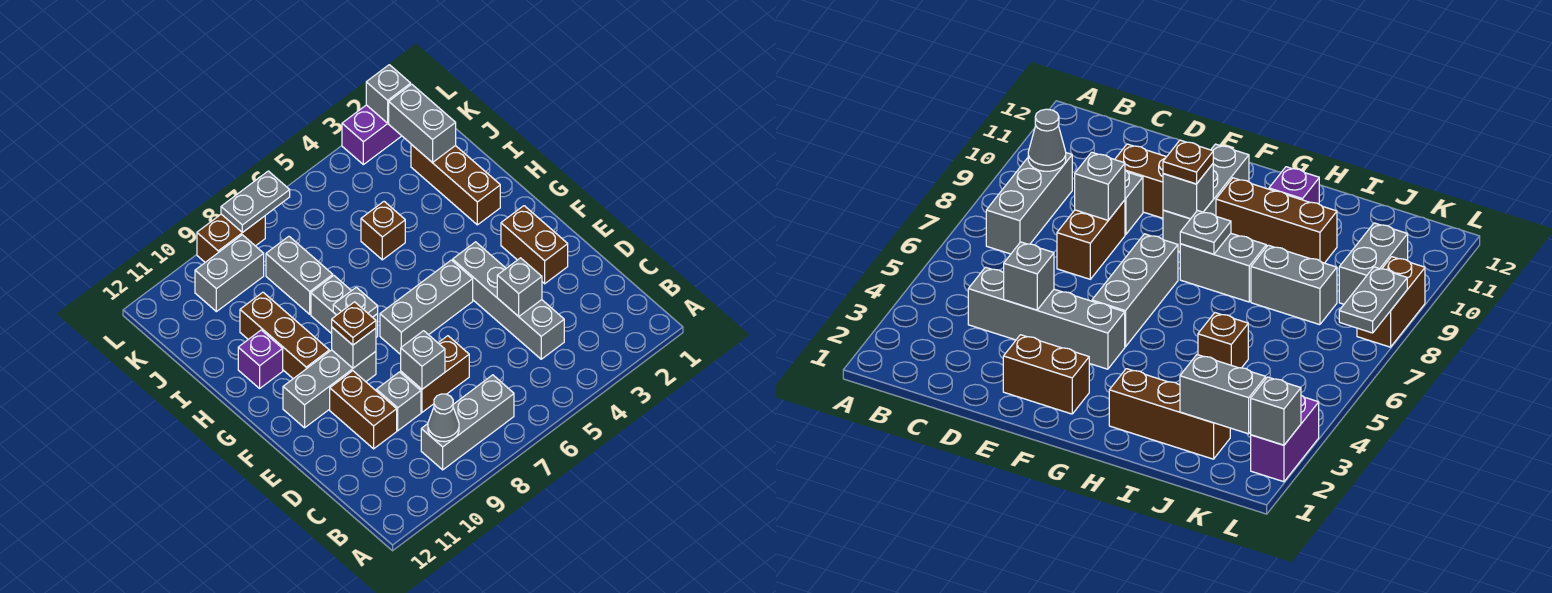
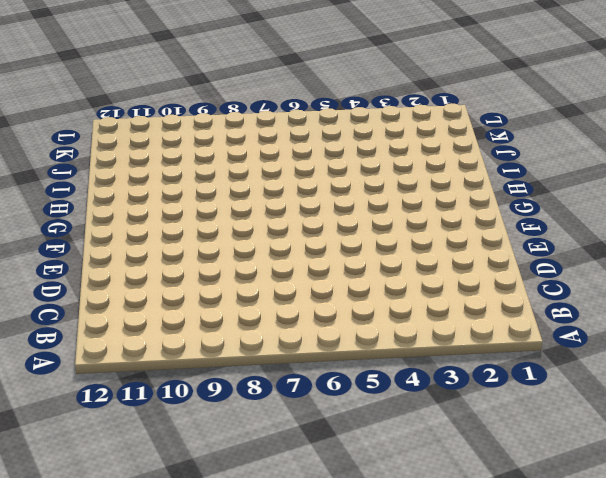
none -> grey 1x3 brick [421,375,514,470]
none -> grey 1x4 brick [453,242,564,359]
none -> brown 1x2 brick [401,336,469,412]

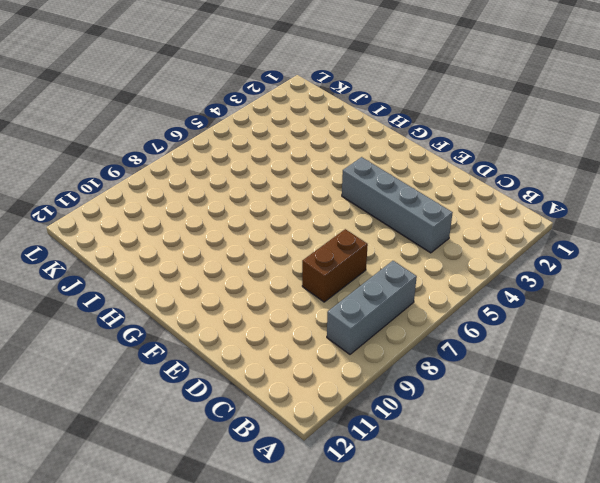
none -> grey 1x1 brick [376,372,421,431]
none -> brown 1x2 brick [330,371,397,449]
none -> brown 1x2 brick [501,206,568,284]

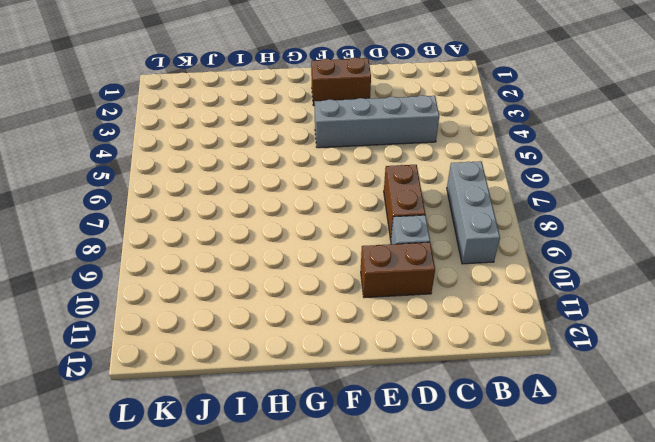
none -> grey 1x3 brick [380,260,473,355]
none -> grey 1x3 brick [283,350,376,428]
none -> grey 1x2 brick [311,276,378,337]

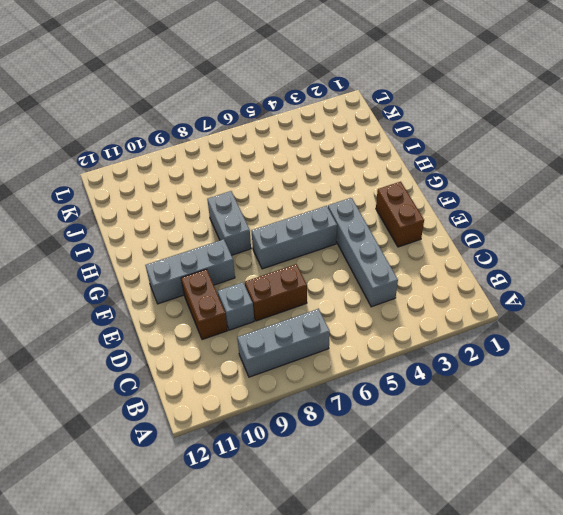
none -> brown 1x3 brick [240,292,329,379]
none -> brown 1x3 brick [411,145,500,225]
none -> purple 1x1 brick [238,330,283,388]

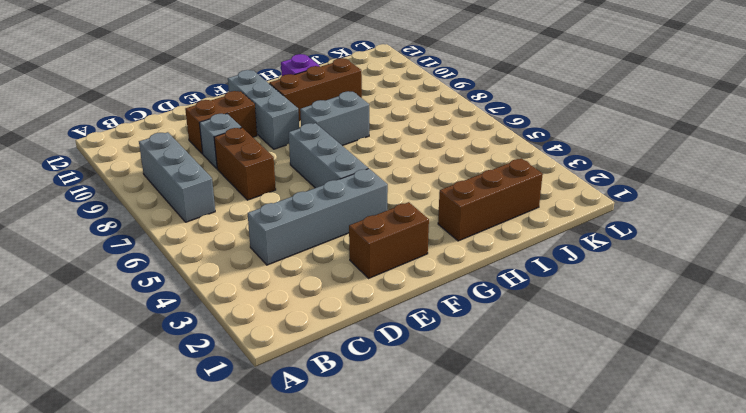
none -> brown 1x1 brick [361,202,405,260]
none -> grey 1x2 brick [266,236,333,314]
none -> grey 1x2 brick [195,235,264,312]

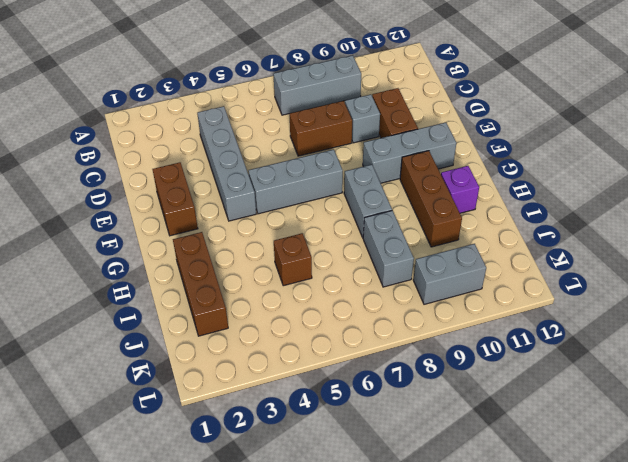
none -> purple 1x2 brick [342,105,401,165]
none -> brown 1x2 brick [197,214,265,262]
none -> grey 1x1 cone [428,394,459,442]

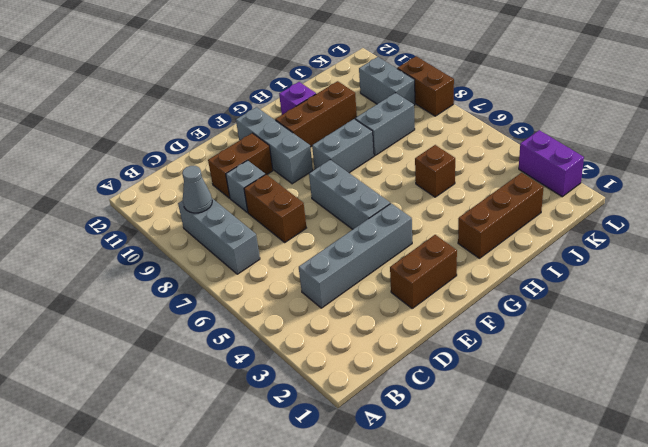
none -> grey 1x1 brick [497,258,542,316]
none -> grey 1x1 brick [401,331,445,389]
none -> grey 1x1 brick [332,327,376,368]

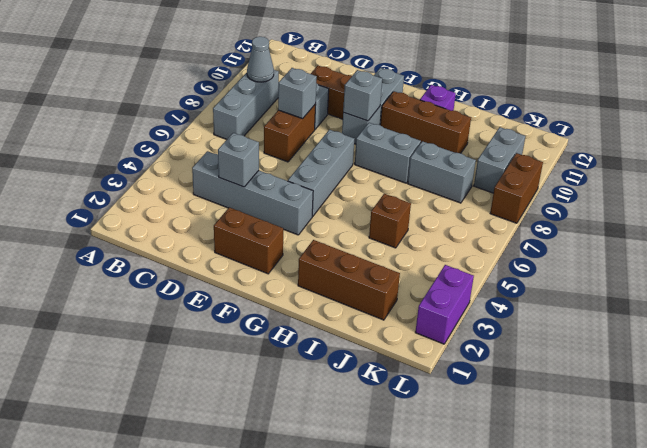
none -> grey 1x1 plate [333,287,378,317]
none -> grey 1x2 brick [389,84,456,162]
none -> grey 1x1 brick [366,65,411,123]

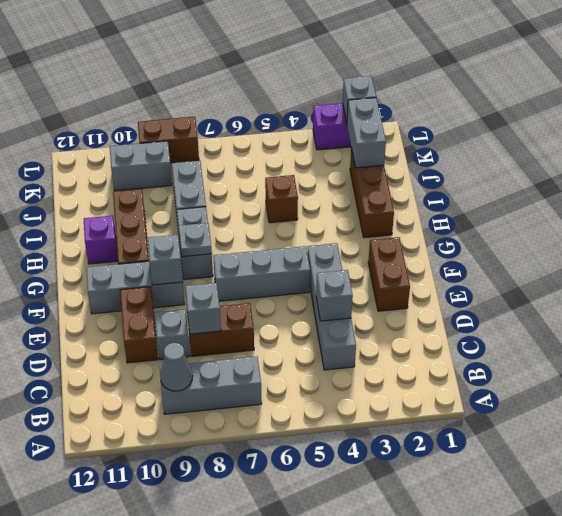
none -> grey 1x2 plate [221,171,290,233]
none -> brown 1x1 plate [332,302,376,345]

